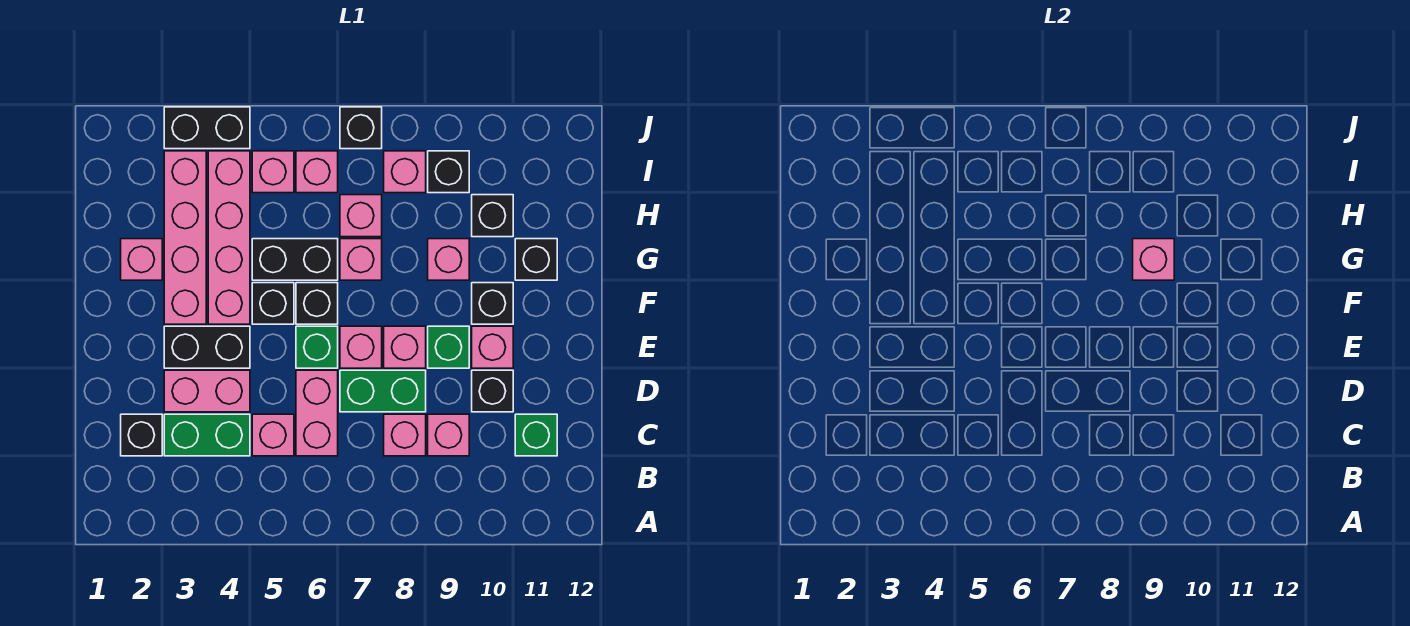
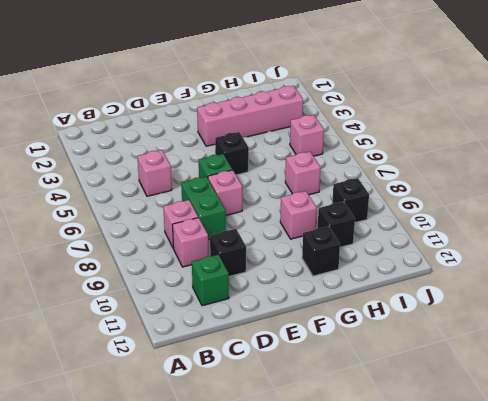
none -> black 1x1 brick [121,414,162,456]
none -> green 1x2 brick [164,414,250,456]
none -> pink 1x2 brick [296,370,338,456]
none -> pink 1x2 brick [164,370,250,412]

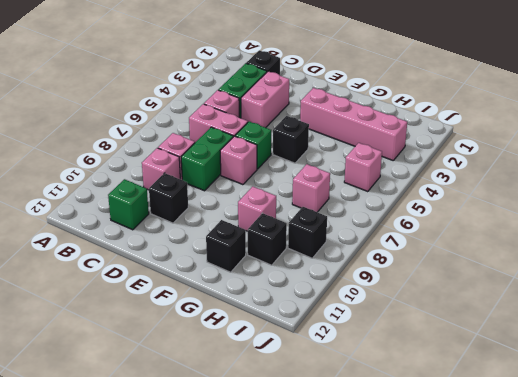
none -> black 1x2 brick [164,326,250,368]
none -> pink 1x1 brick [384,326,426,368]
none -> green 1x1 brick [428,326,469,368]
none -> pink 1x1 brick [472,326,513,368]

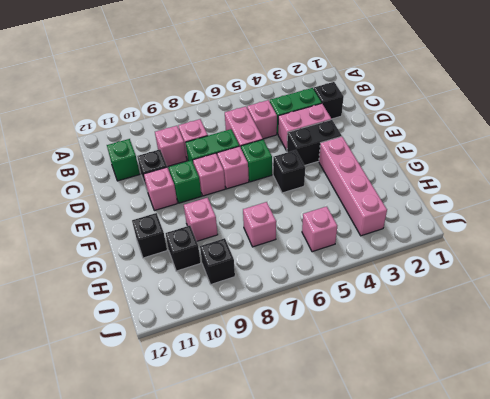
none -> pink 1x4 brick [208,151,250,324]
none -> black 1x1 brick [296,283,338,324]
none -> black 1x1 brick [472,283,513,324]
none -> pink 1x1 brick [121,239,162,280]

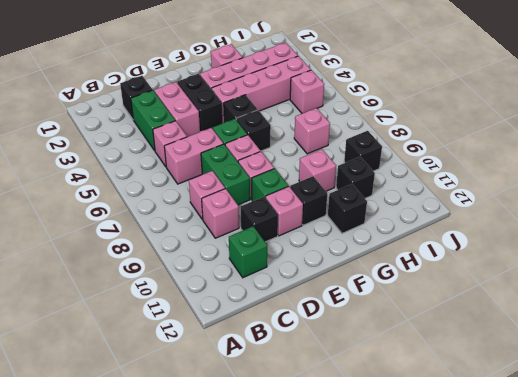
none -> black 1x2 brick [252,239,338,280]
none -> pink 1x1 brick [340,239,382,280]
none -> pink 1x1 brick [296,151,338,193]
none -> pink 1x1 brick [384,151,426,193]

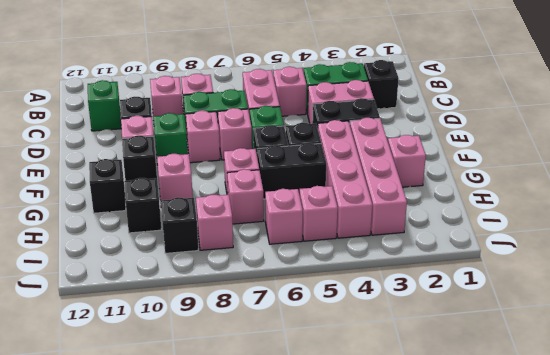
none -> black 1x2 brick [164,107,250,149]
none -> black 1x1 brick [340,107,382,149]
none -> pink 1x1 brick [1133,239,1174,280]

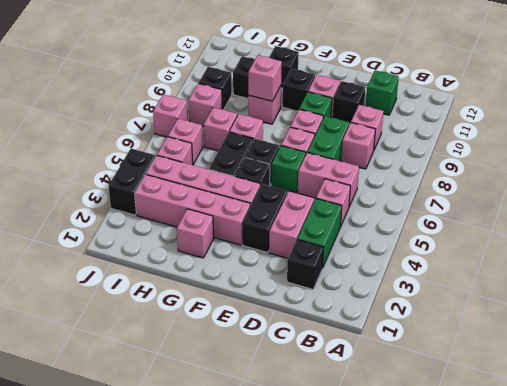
pink 1x1 brick [153,94,188,137] -> black 1x1 brick [340,107,382,149]

